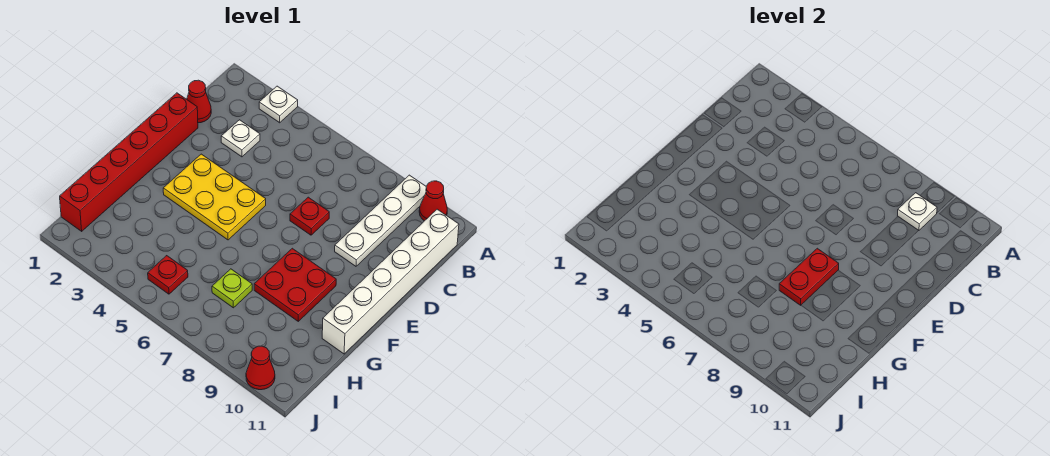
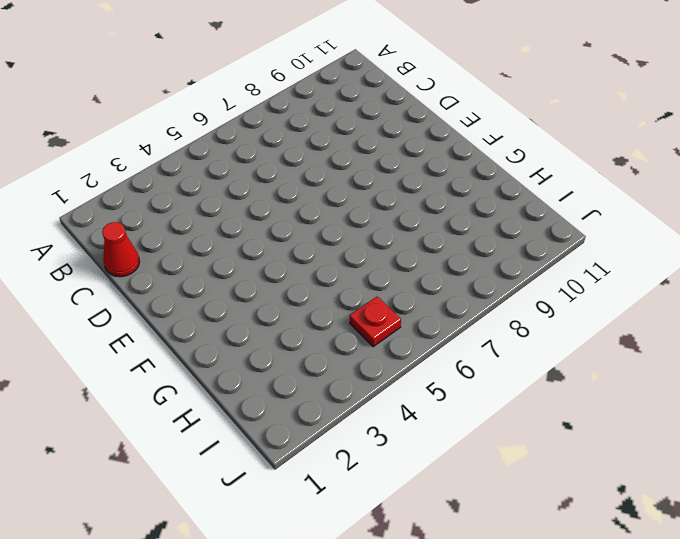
none -> white 1x1 plate [259,86,298,123]
none -> white 1x4 plate [335,175,426,266]
none -> red 1x1 cone [419,181,447,221]

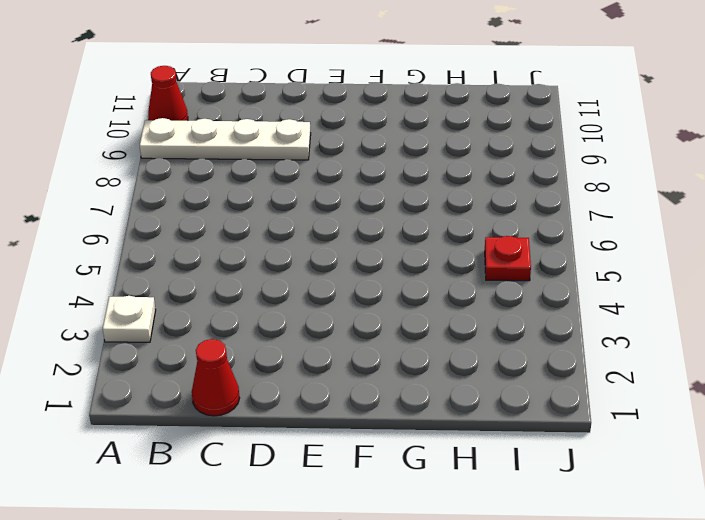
none -> white 1x6 brick [322,209,459,354]
none -> white 1x1 plate [221,120,260,157]
none -> red 1x6 brick [60,93,198,231]

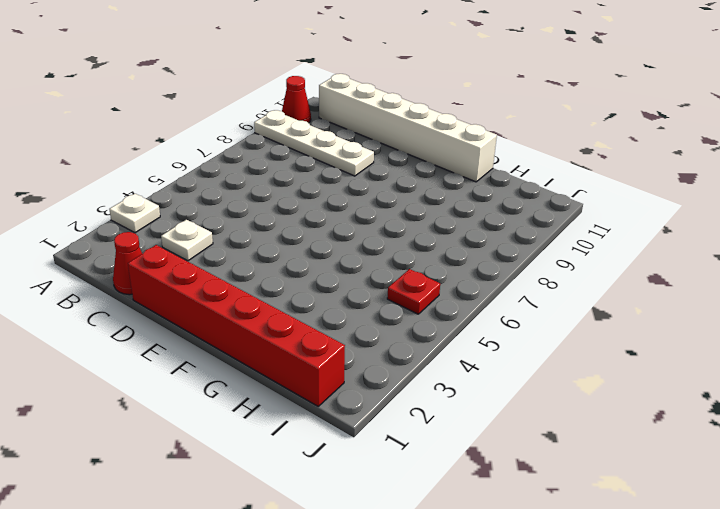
none -> red 1x1 plate [290,197,329,235]
none -> yellow 2x3 plate [163,154,266,240]
none -> red 2x2 plate [254,248,336,321]

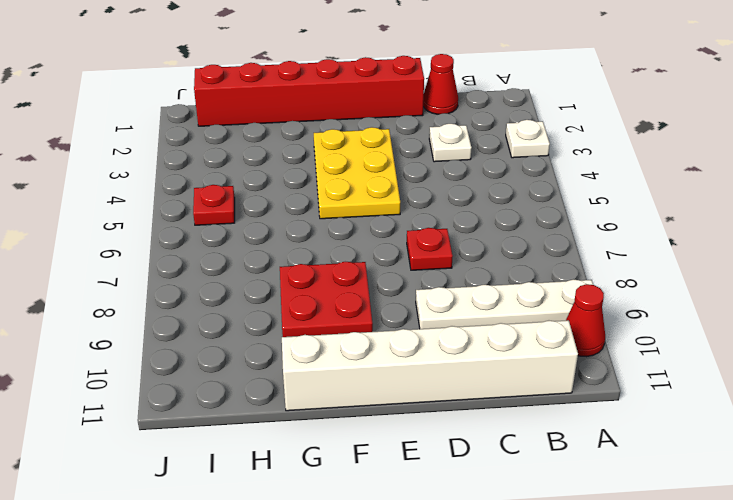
none -> lime 1x1 plate [212,269,252,308]
none -> red 1x1 cone [246,346,275,390]
none -> white 1x1 plate [898,193,937,230]

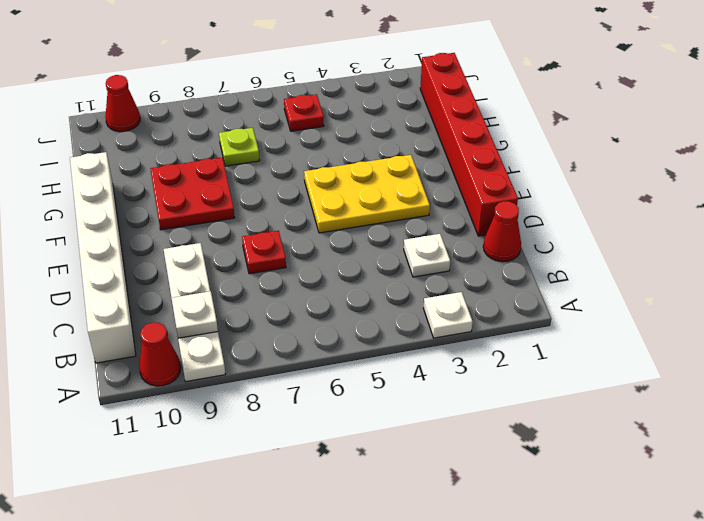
none -> red 1x2 plate [779,248,839,305]

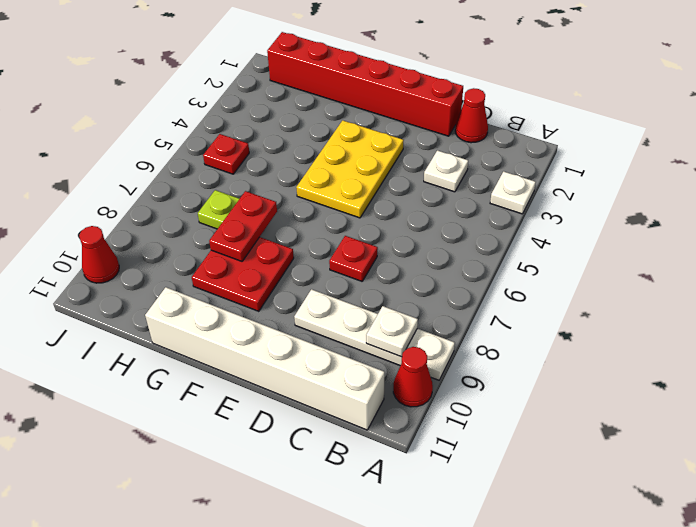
red 1x2 plate [209,191,277,261] -> red 1x2 plate turned to [779,248,839,305]

